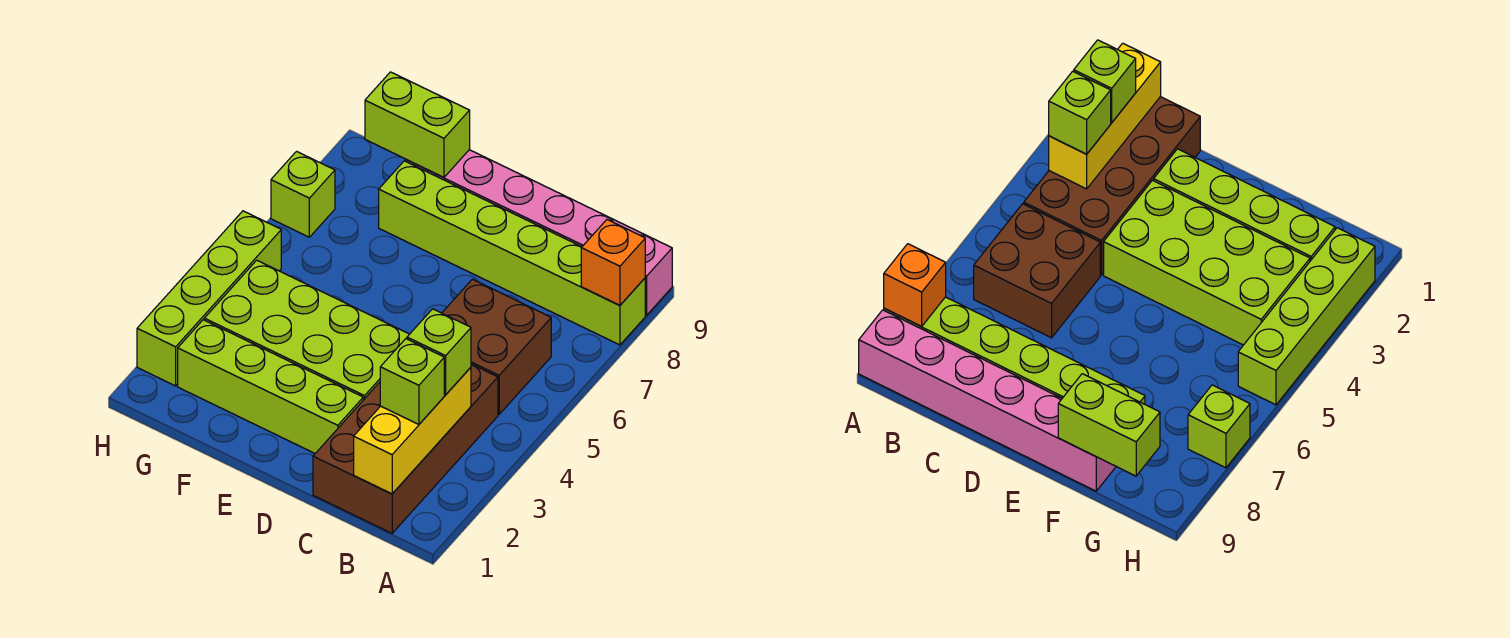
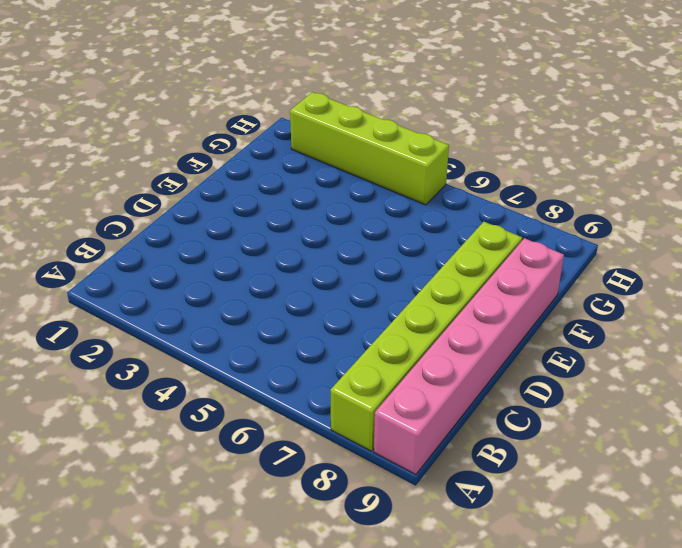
none -> brown 2x4 brick [313,364,498,533]
none -> brown 2x2 brick [442,279,551,414]
none -> lime 1x4 brick [178,320,363,453]

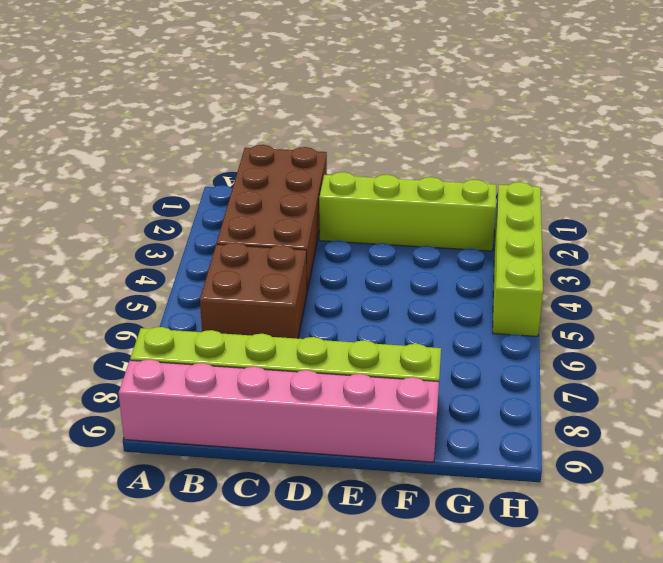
none -> lime 2x4 brick [204,260,409,400]
none -> lime 1x1 brick [271,152,335,237]
none -> orange 1x1 brick [581,220,645,305]

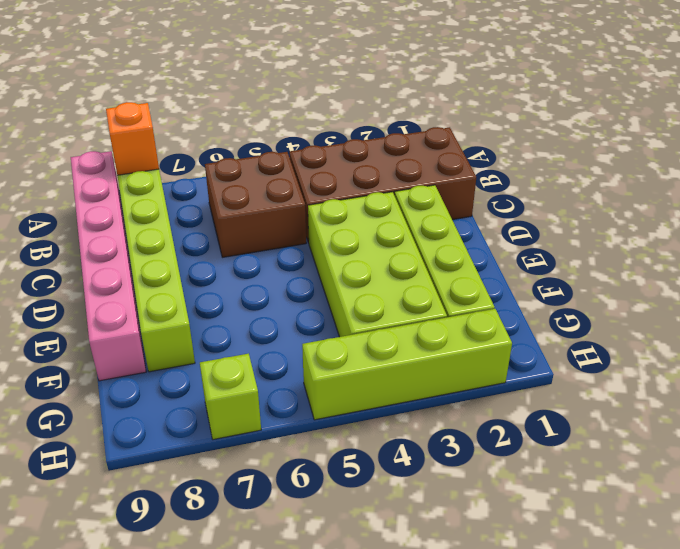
none -> yellow 1x3 brick [354,367,471,494]
none -> lime 1x2 brick [365,72,470,178]
none -> lime 1x1 brick [380,339,444,424]

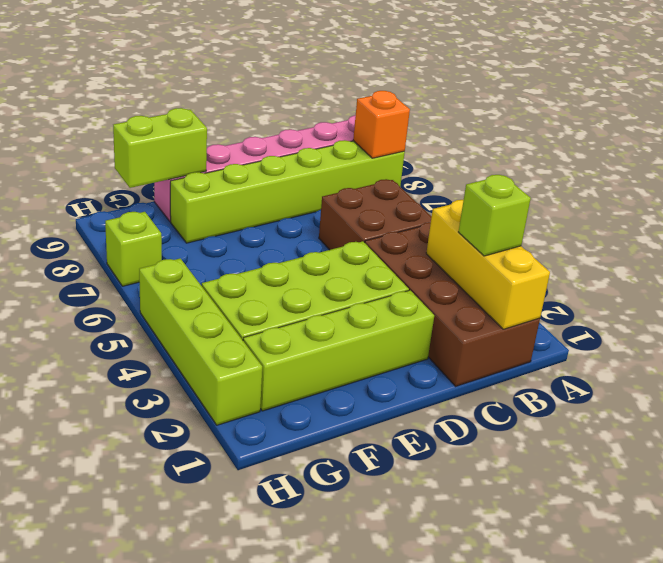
none -> lime 1x1 brick [407,309,471,395]

